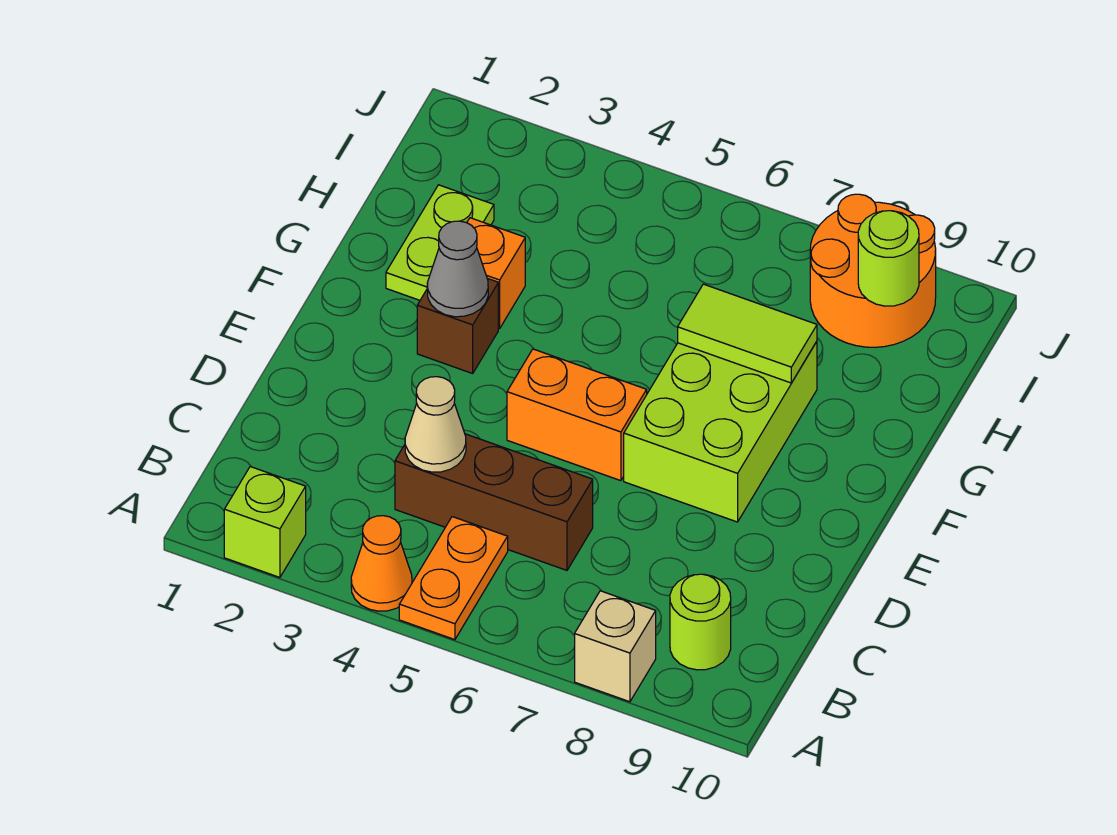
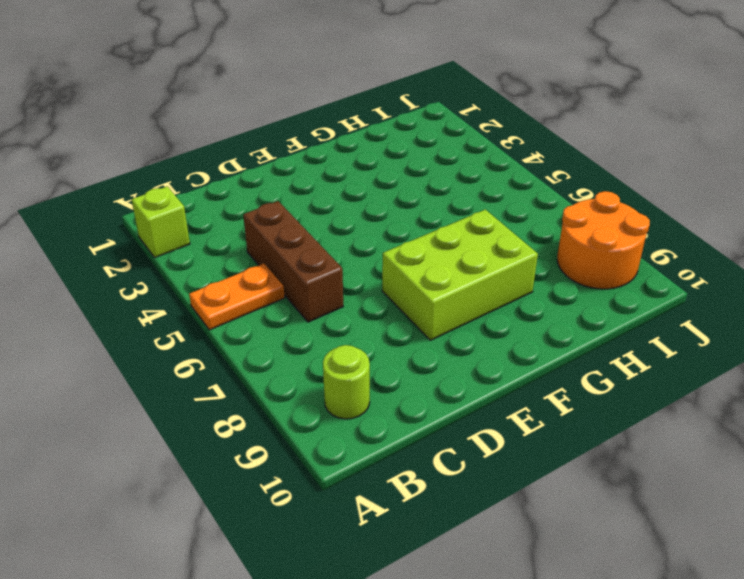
none -> orange 1x1 cone [351,516,412,611]
none -> tan 1x1 brick [575,591,656,702]
none -> orange 1x2 brick [507,349,647,481]

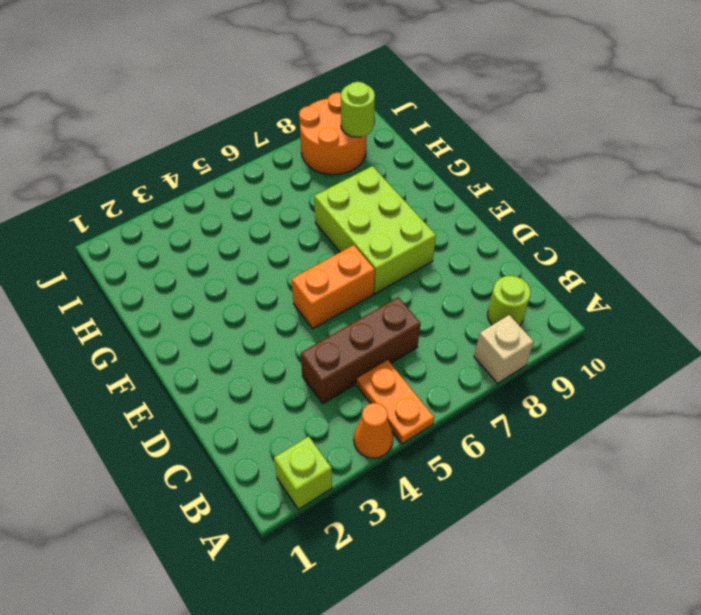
none -> brown 1x1 brick [417,278,498,373]
none -> lime 1x2 plate [386,185,494,300]
none -> orange 1x1 brick [467,218,525,329]

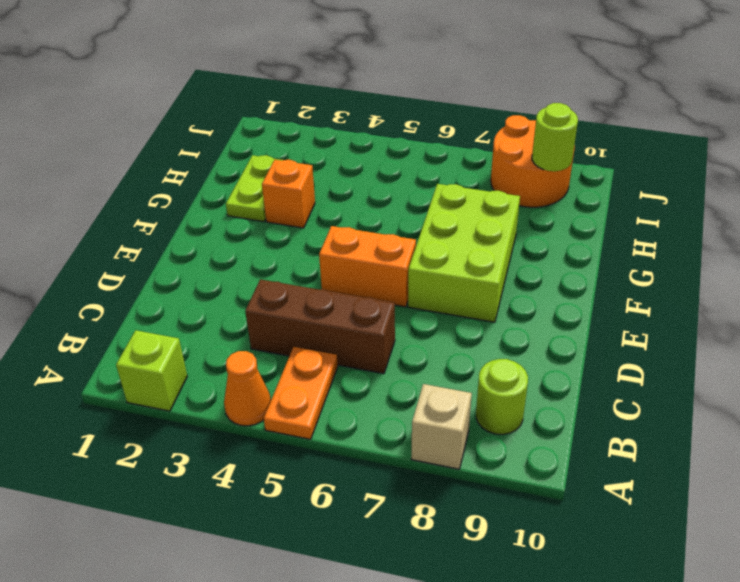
none -> brown 1x1 brick [417,278,498,373]
none -> tan 1x1 cone [405,377,466,472]
none -> grey 1x1 cone [427,221,488,317]

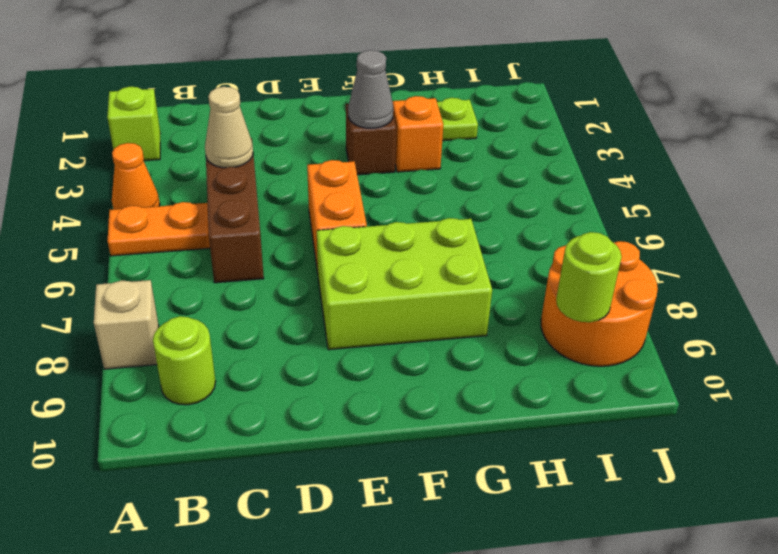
none -> lime 1x2 tile [678,284,817,383]

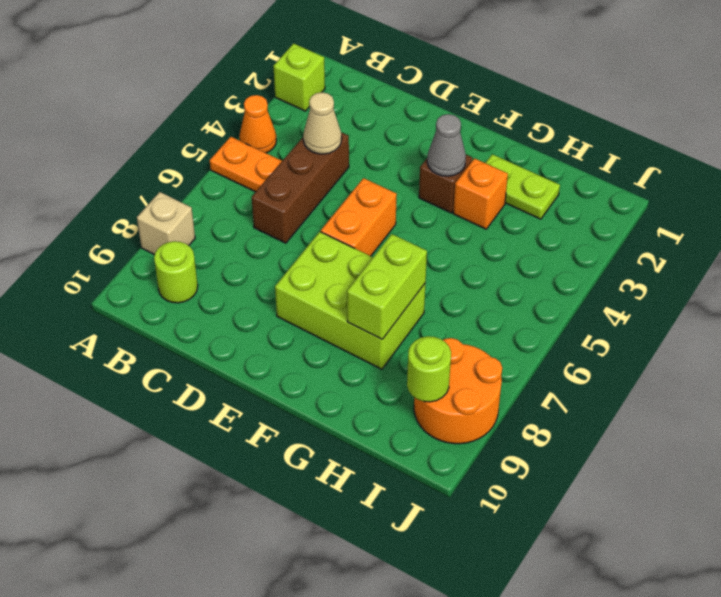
lime 1x2 brick [347,234,427,339] -> lime 1x2 tile [678,284,817,383]

